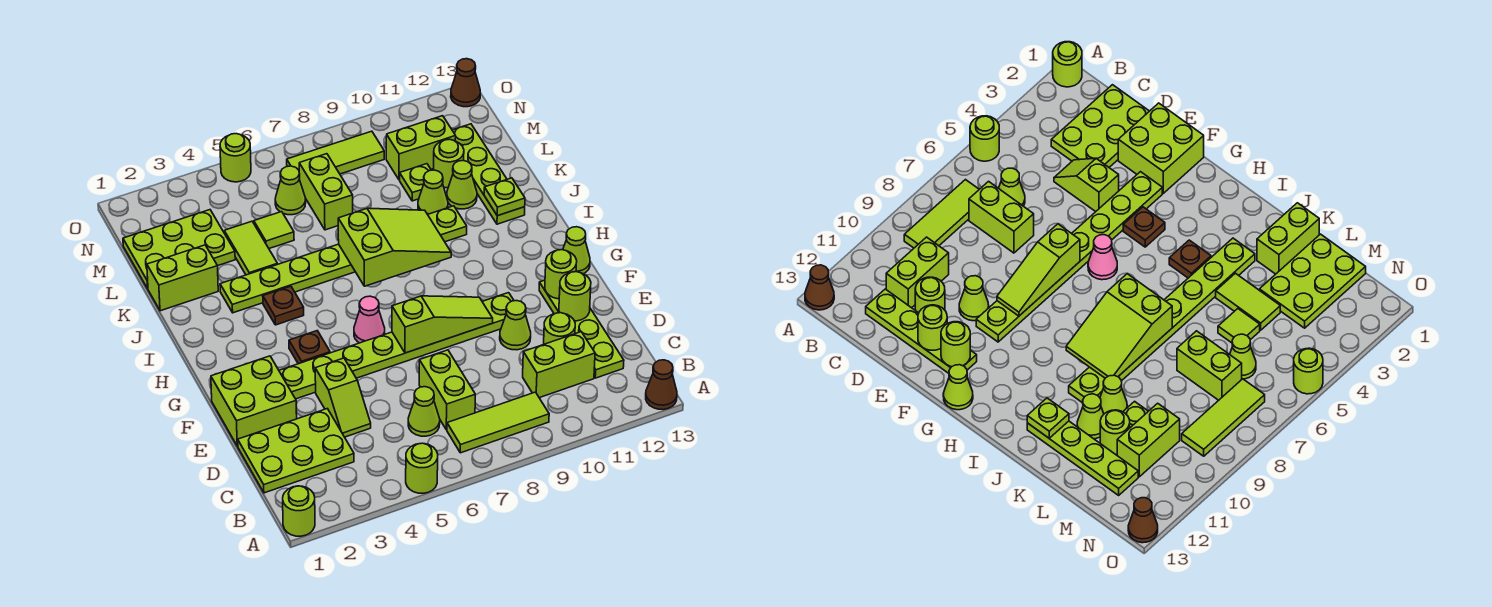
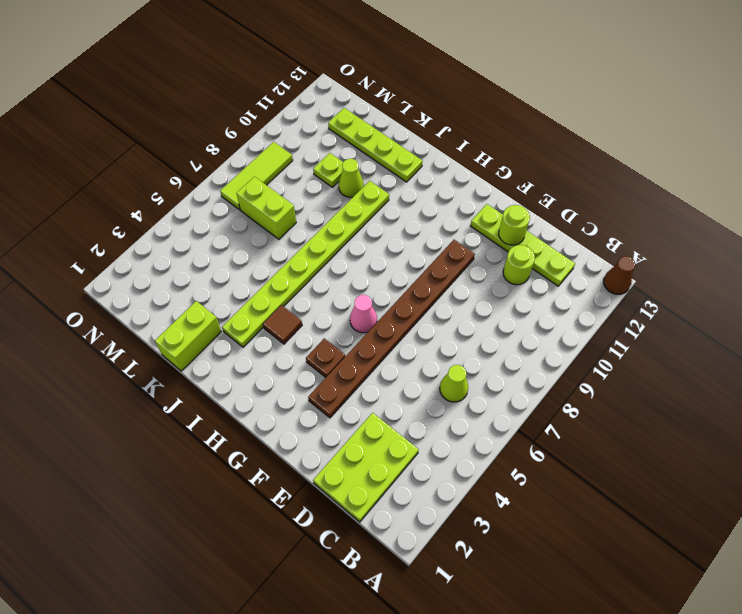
brown 1x8 plate [308,240,475,418] -> lime 1x8 plate [279,293,514,399]
brown 1x1 tile [263,305,302,344] -> brown 1x1 plate [263,286,304,325]
none -> lime 1x1 round brick [283,486,315,536]
none -> lime 1x1 round brick [406,443,438,493]
none -> lime 1x3 tile [447,392,549,453]
none -> lime 1x2 brick [419,350,475,430]

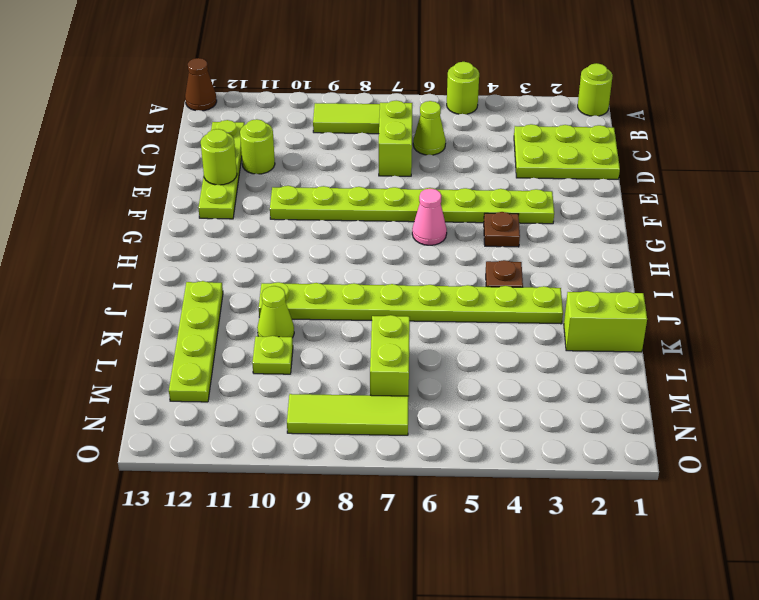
none -> lime 1x2 brick [523,332,595,398]
none -> lime 1x2 slope [315,358,371,437]
none -> lime 2x2 brick [211,356,297,446]
none -> lime 1x1 cone [500,301,531,350]

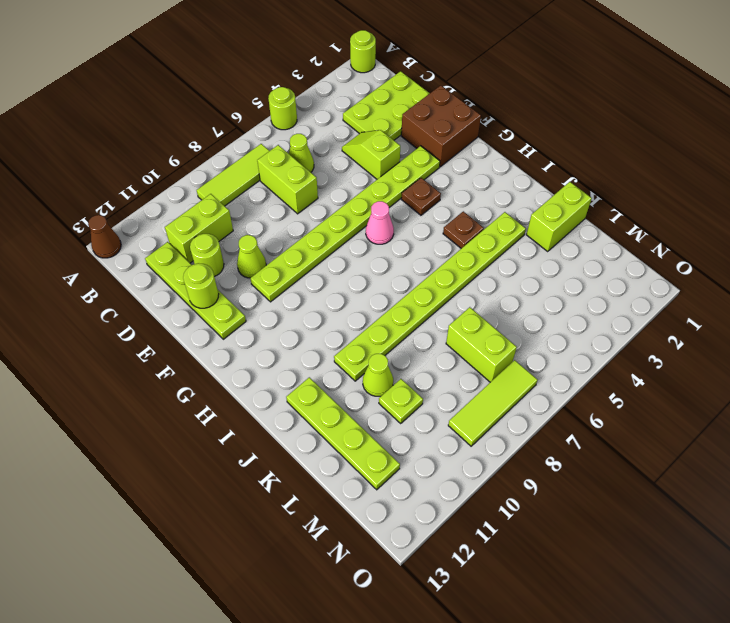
brown 2x2 brick [401,85,481,167] -> lime 2x2 brick [211,356,297,446]
none -> lime 1x1 cone [563,227,590,274]
none -> lime 1x2 tile [224,221,278,275]
none -> lime 1x1 cone [447,161,477,209]
none -> lime 2x3 plate [123,210,235,289]

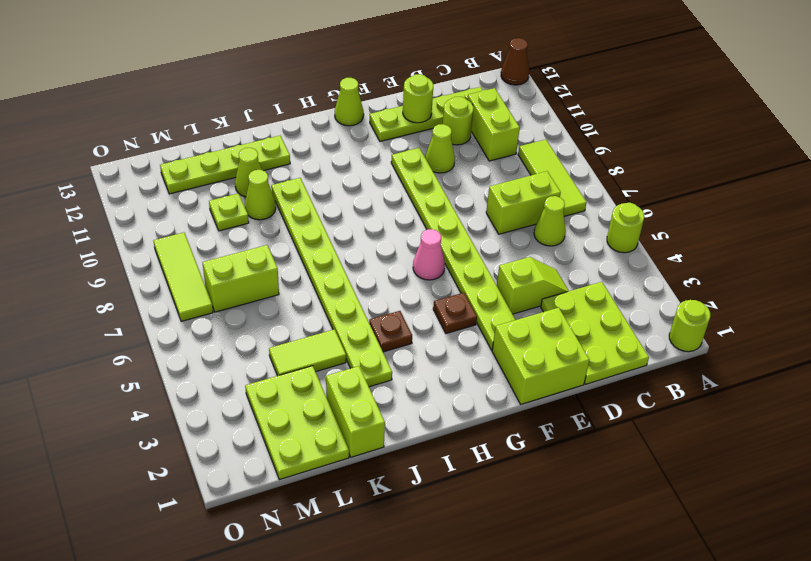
none -> lime 1x1 tile [254,212,294,248]
none -> lime 1x1 round brick [434,139,464,188]
none -> lime 1x1 cone [275,166,306,215]
none -> lime 1x2 brick [386,116,456,180]

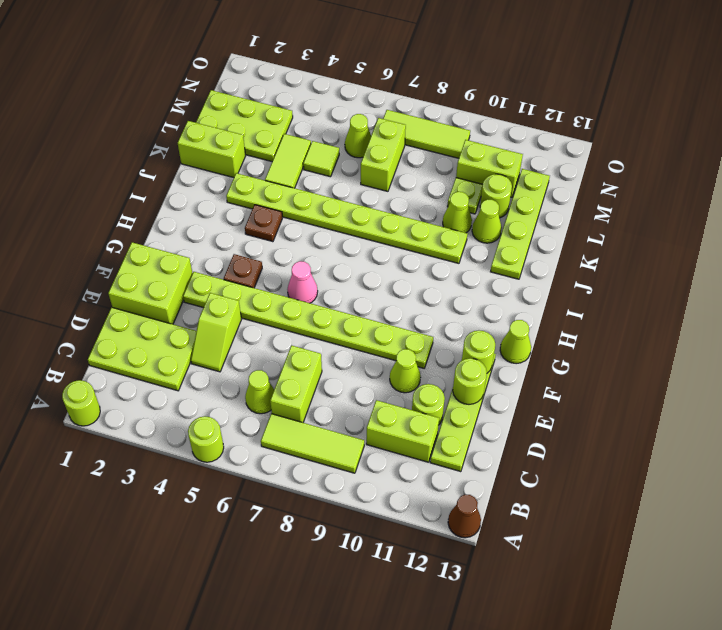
none -> lime 1x1 round brick [220,134,251,182]
none -> brown 1x1 cone [451,59,480,107]
none -> lime 1x3 slope [392,296,493,353]
none -> lime 2x3 slope [338,208,451,286]

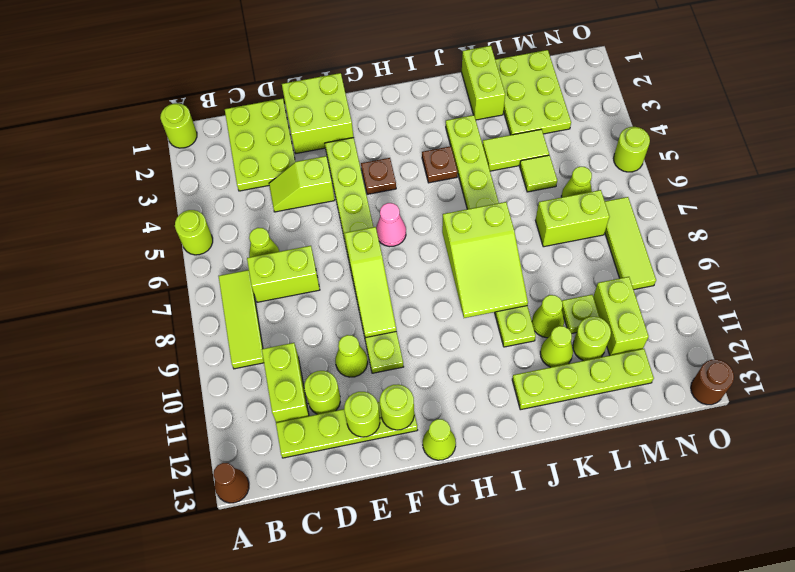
brown 1x1 round brick [691,359,734,405] -> brown 1x1 cone [451,59,480,107]
none -> lime 1x1 plate [484,178,525,216]

